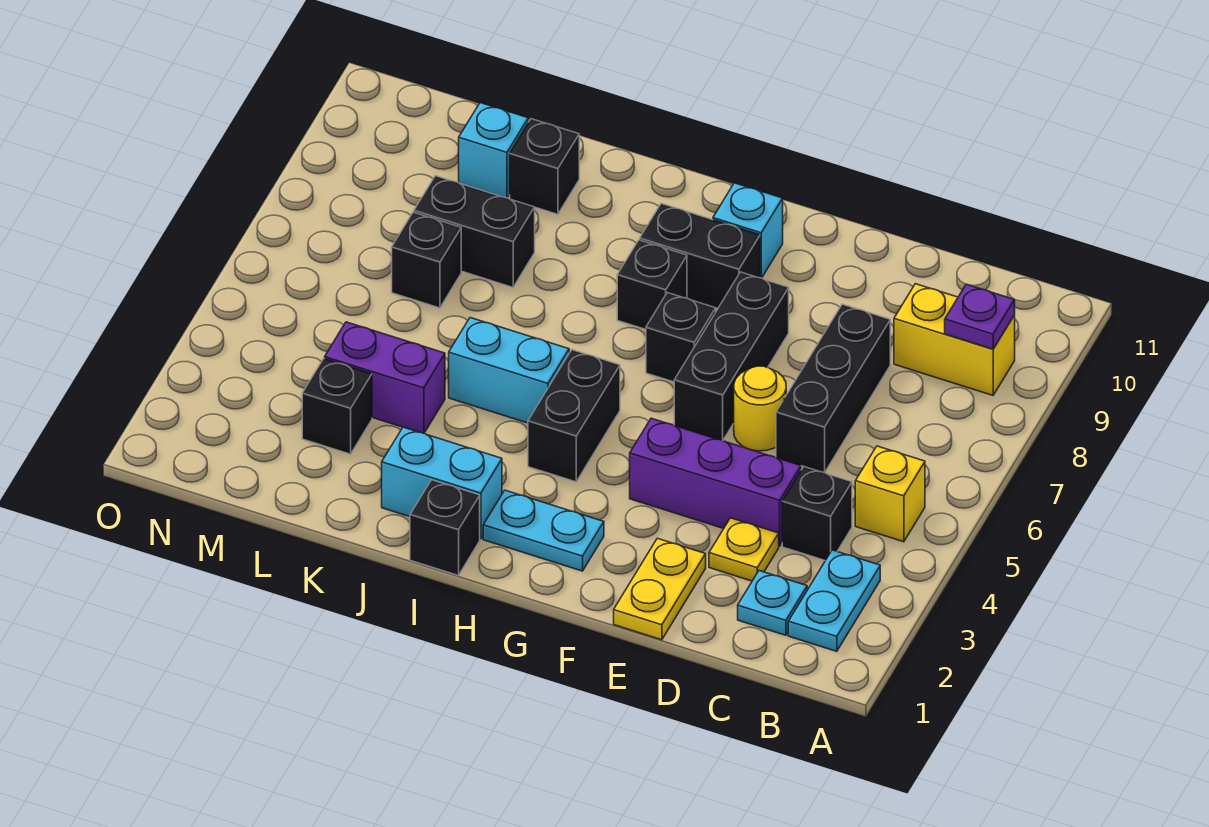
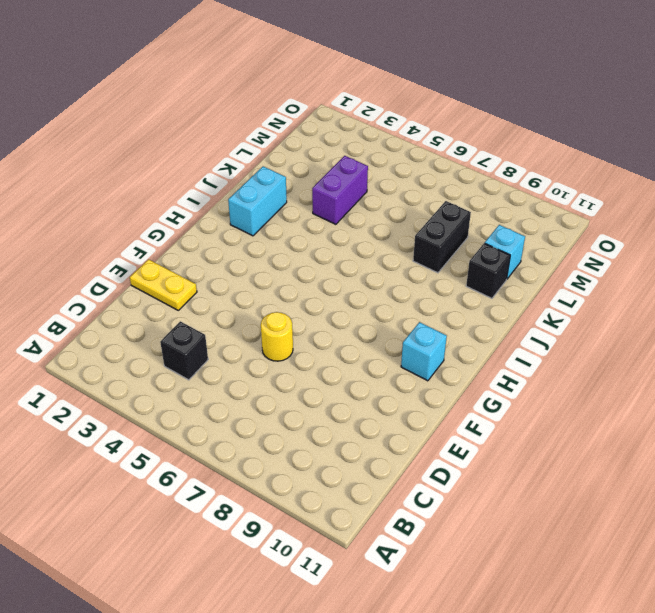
none -> cyan 1x2 plate [788,550,880,651]
none -> yellow 1x1 brick [855,446,925,542]
none -> yellow 1x2 brick [894,284,1015,395]

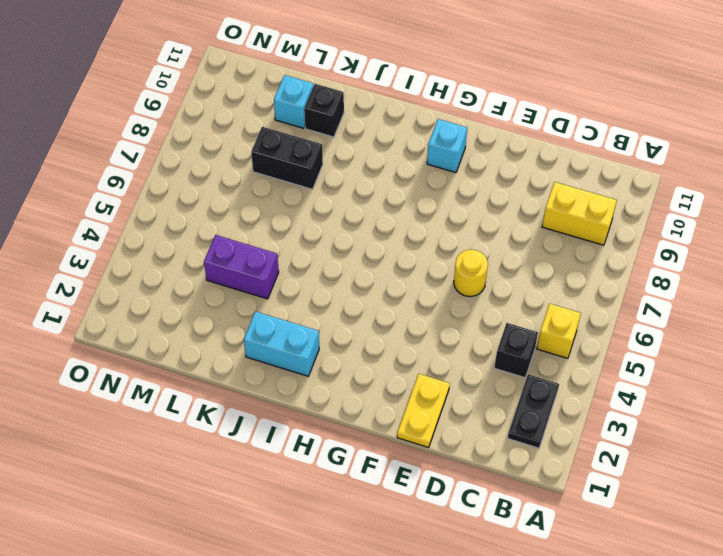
black 1x2 plate [508,374,559,448] -> cyan 1x2 plate [788,550,880,651]
none -> cyan 1x1 plate [738,571,807,635]
none -> yellow 1x1 plate [709,518,779,581]
none -> purple 1x3 brick [630,418,801,546]

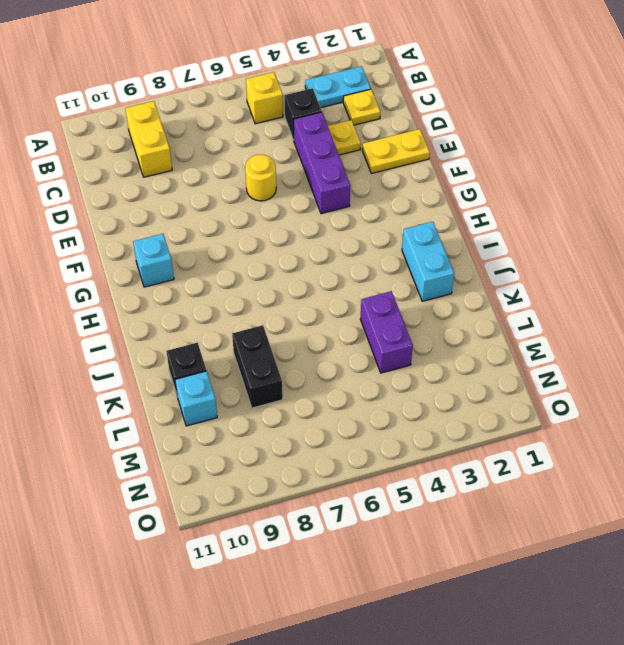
yellow 1x1 plate [343,89,380,125] -> cyan 1x1 plate [738,571,807,635]
none -> black 1x3 brick [776,304,890,473]
none -> black 1x3 brick [674,272,789,440]
none -> cyan 1x2 plate [483,490,604,571]

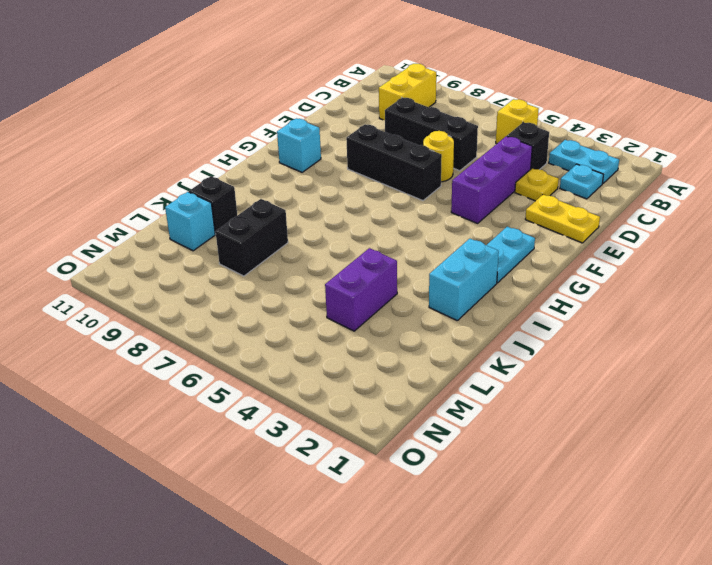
none -> black 1x1 brick [646,293,716,382]
none -> black 1x2 brick [640,203,760,309]
none -> black 1x2 brick [528,350,620,482]

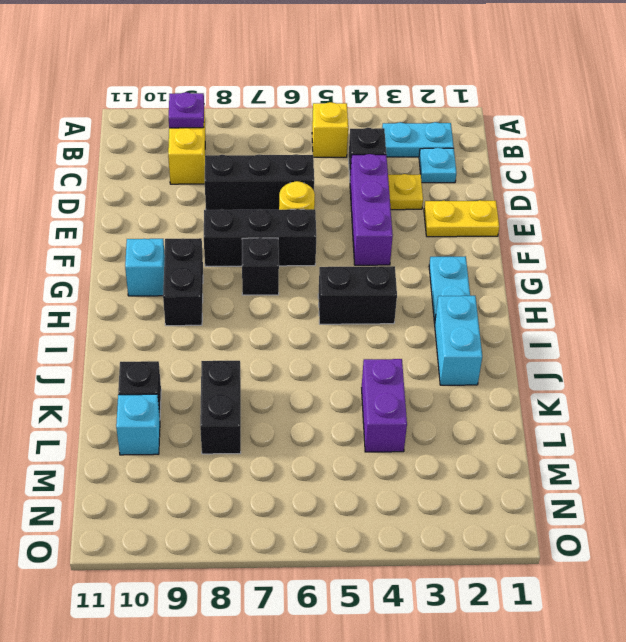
none -> black 1x1 brick [617,240,687,329]
none -> black 1x1 brick [410,480,480,576]
none -> cyan 1x2 brick [449,318,569,423]

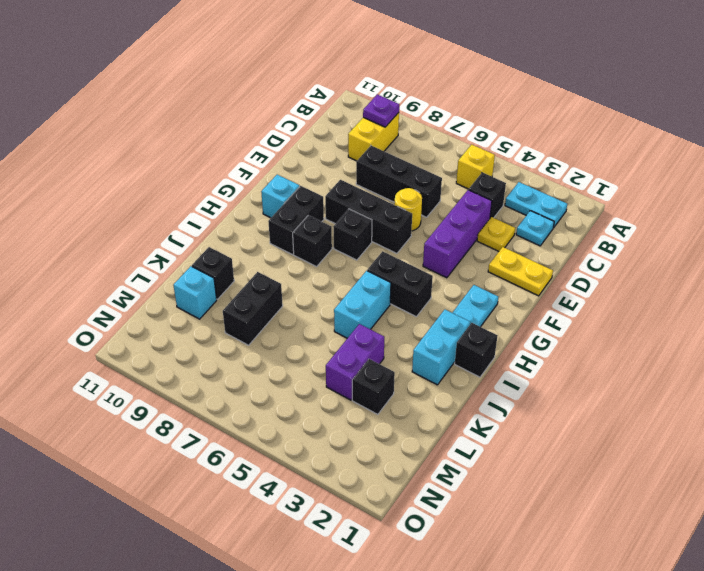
none -> black 1x1 brick [392,212,461,308]

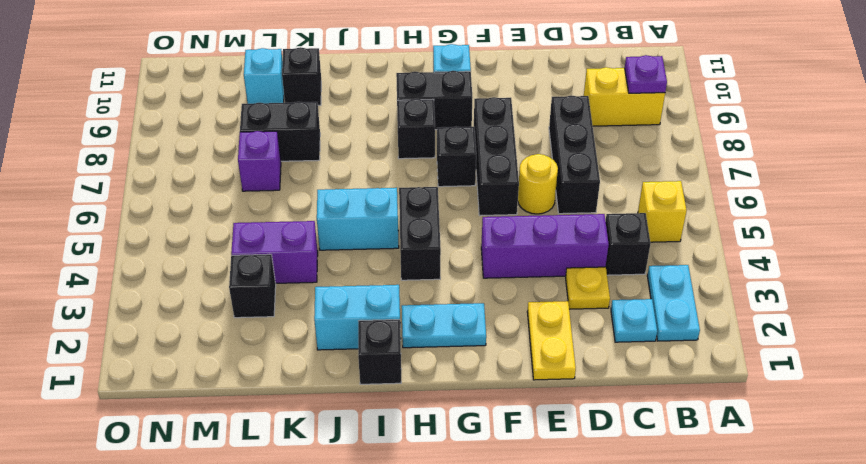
purple 1x1 brick [238,131,281,191] -> black 1x1 brick [392,212,461,308]

